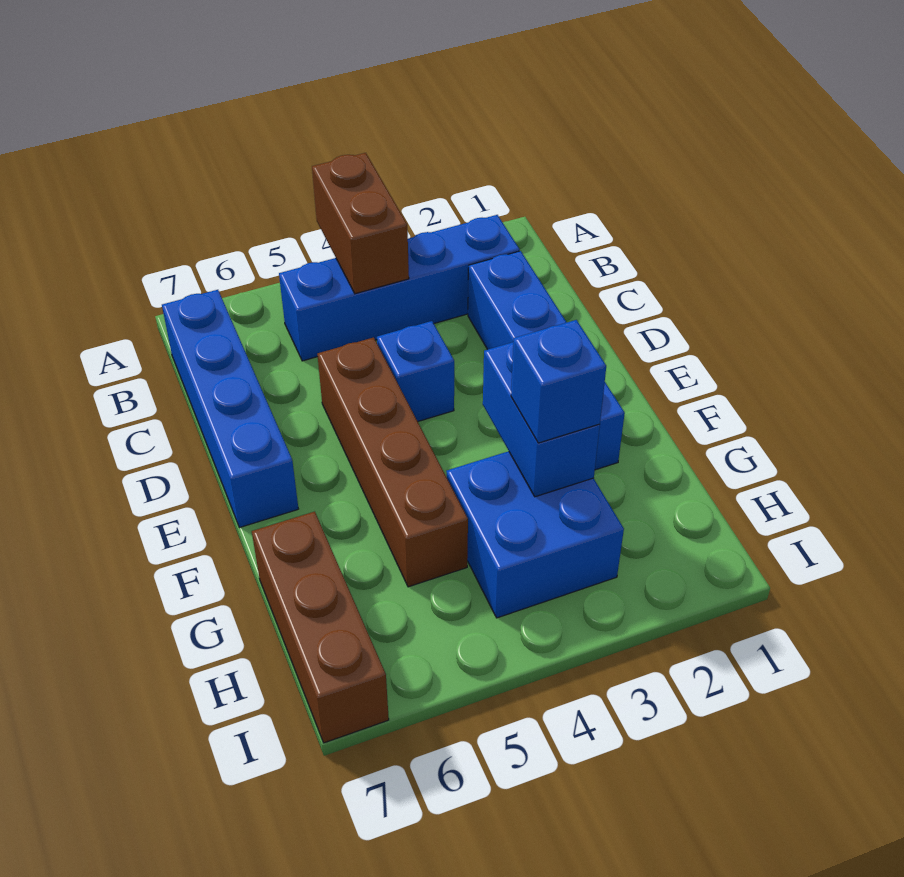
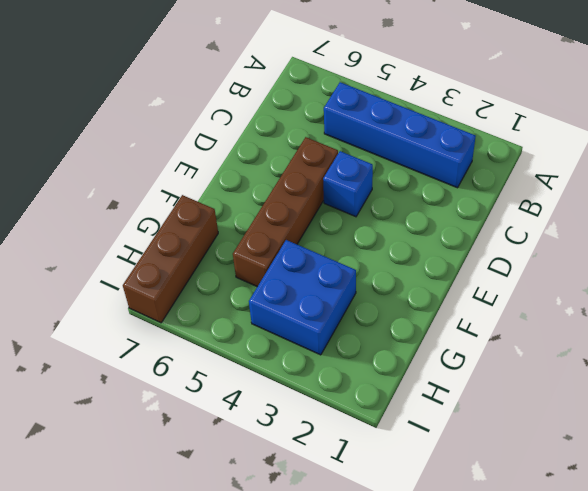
none -> blue 1x4 brick [162,290,298,528]
none -> blue 1x4 brick [468,251,625,470]

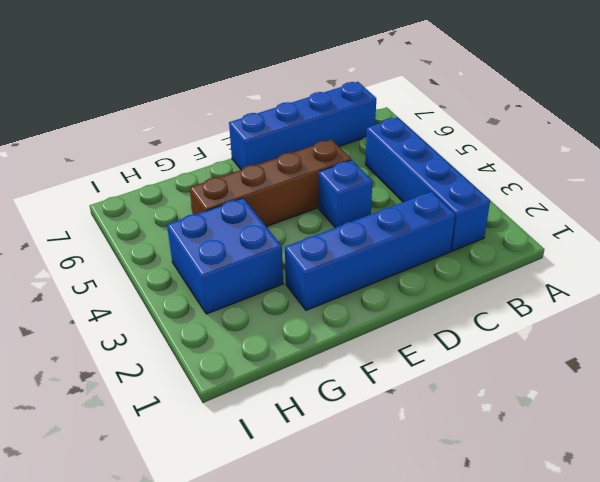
none -> brown 1x3 brick [252,512,389,743]
none -> brown 1x2 brick [312,153,409,294]

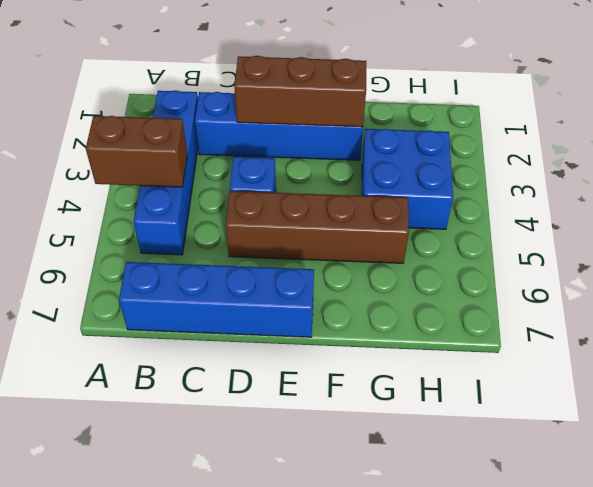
brown 1x3 brick [234,56,366,127] -> brown 1x3 brick moved to [252,512,389,743]
none -> blue 1x2 brick [483,342,600,497]
none -> blue 1x1 brick [511,320,606,443]

